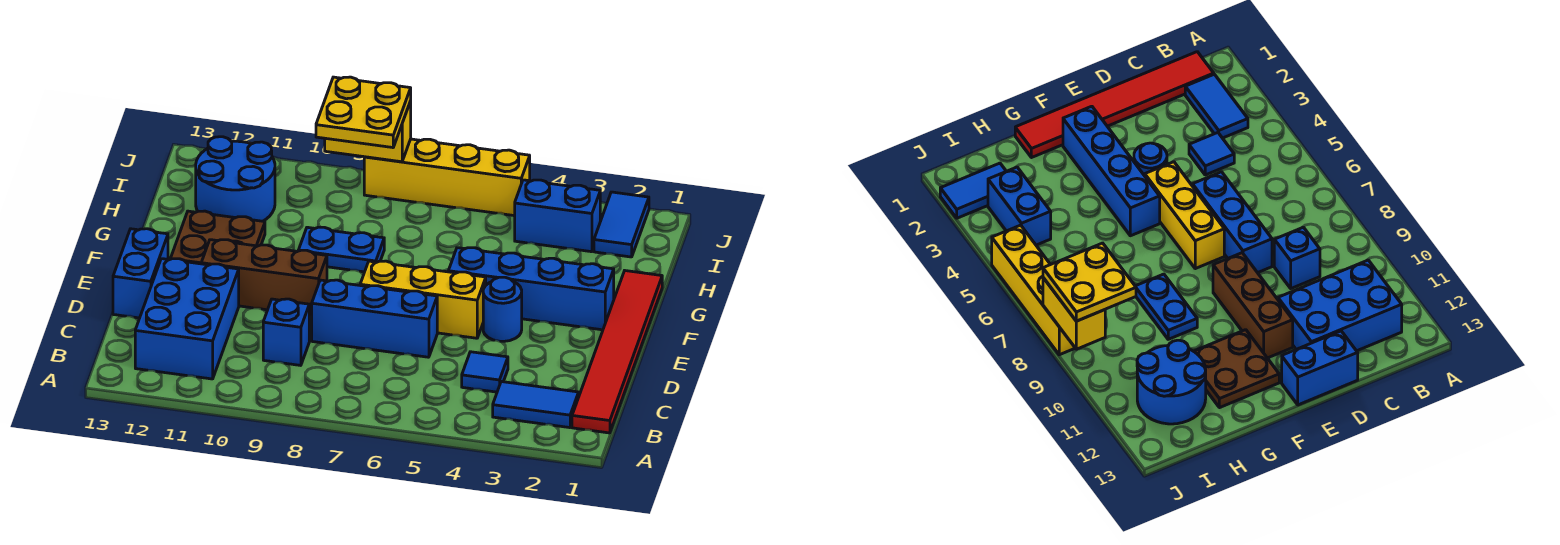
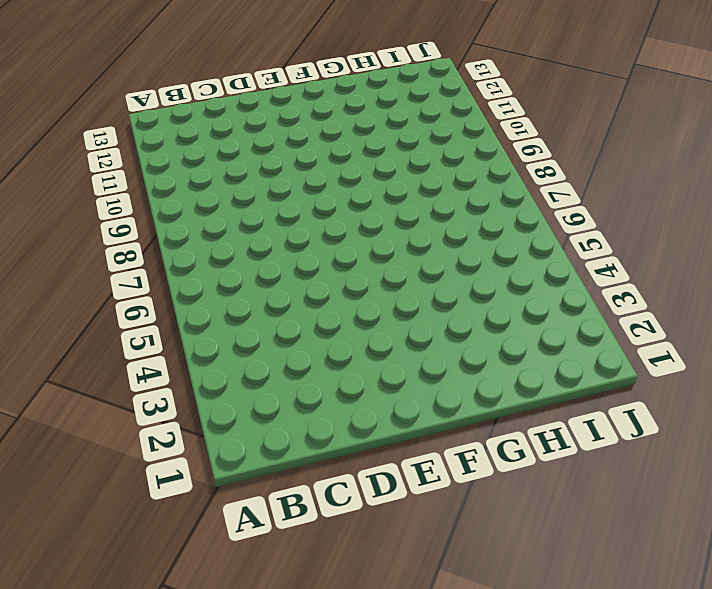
none -> red 1x6 tile [572,271,662,433]
none -> blue 1x2 tile [493,382,579,428]
none -> blue 2x3 brick [135,259,239,379]

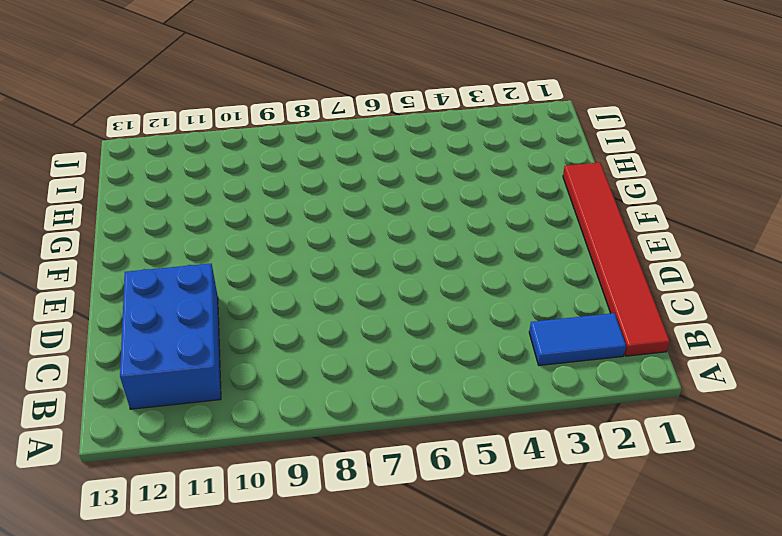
none -> blue 1x1 tile [462,352,508,392]
none -> blue 1x1 brick [263,299,309,365]
none -> blue 1x3 brick [312,280,437,357]

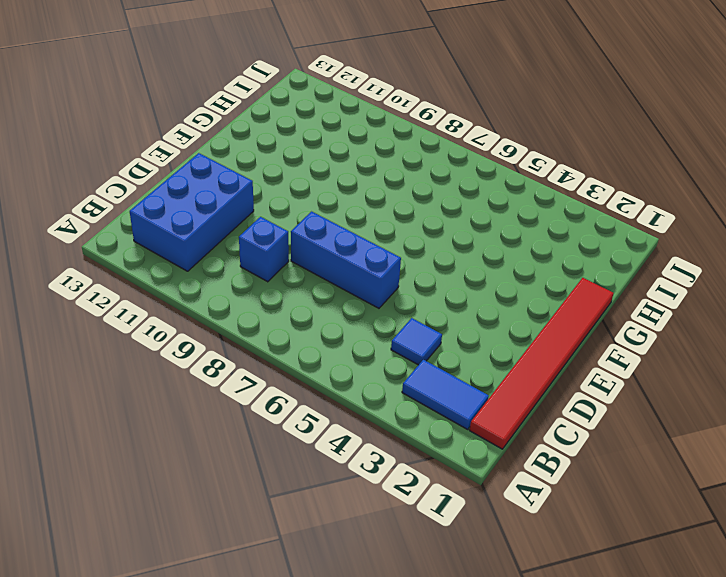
none -> blue 1x2 brick [113,229,168,318]
none -> blue 1x1 round brick [483,277,522,341]
none -> yellow 1x3 brick [360,261,486,338]

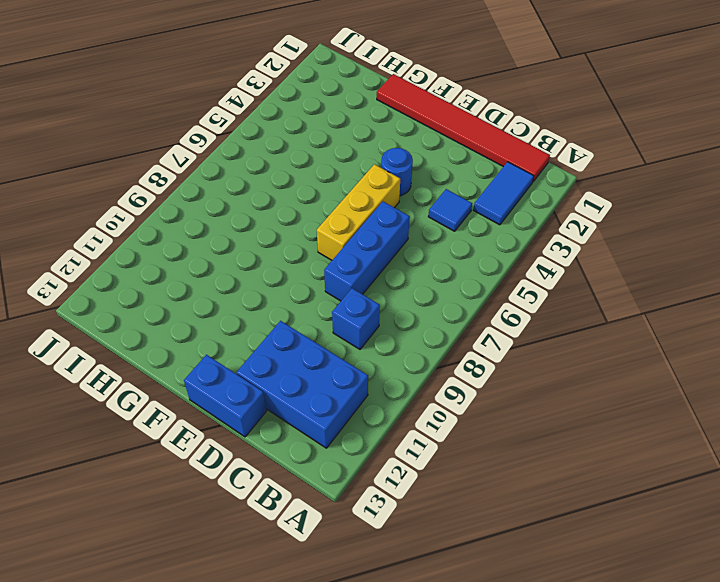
none -> brown 1x3 brick [201,240,327,316]
none -> blue 1x4 brick [448,248,614,330]
none -> brown 2x2 plate [171,211,265,264]

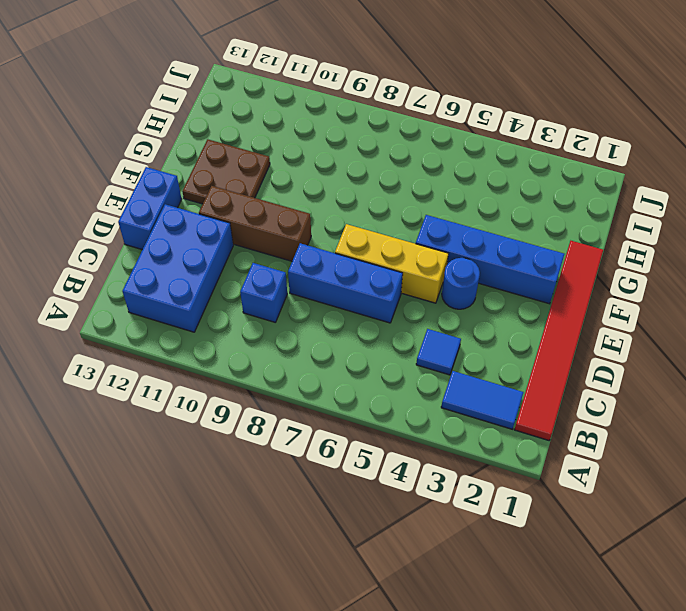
none -> blue 1x2 plate [298,227,384,272]
none -> blue 2x2 round brick [196,137,275,221]
none -> blue 1x2 tile [594,192,649,257]

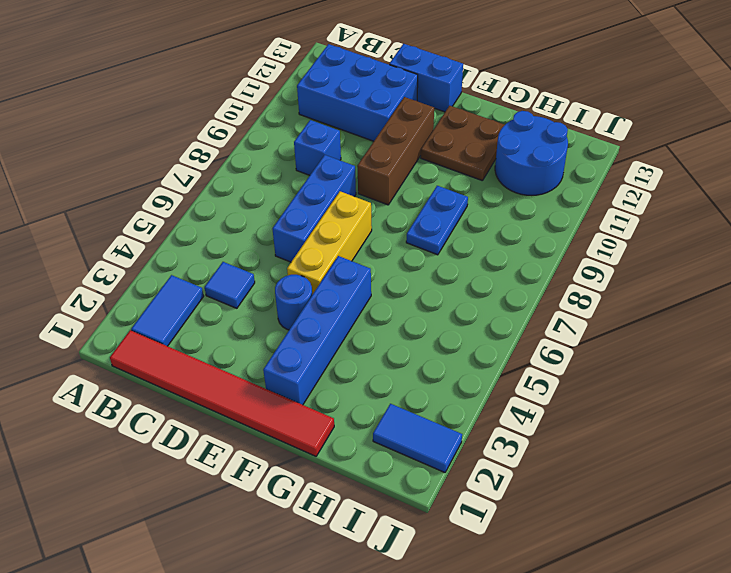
none -> blue 1x2 brick [515,180,600,252]
none -> yellow 1x4 brick [364,139,530,216]
none -> yellow 1x2 brick [325,101,411,162]

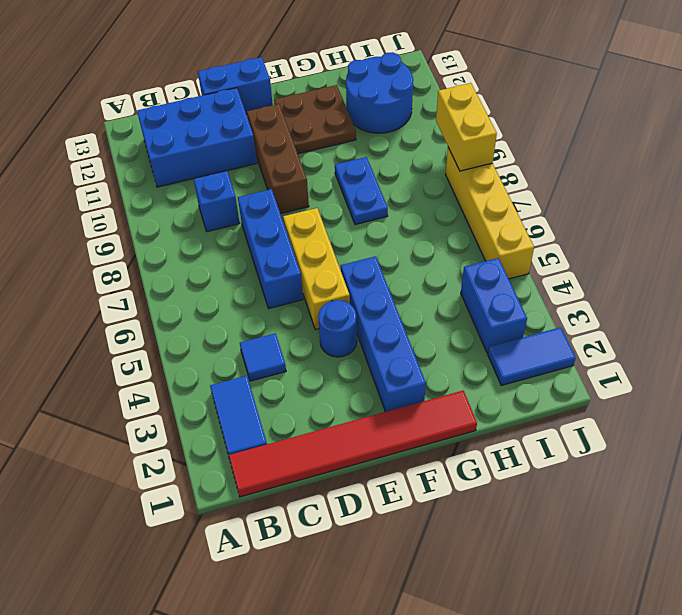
none -> yellow 2x2 plate [316,77,411,148]

